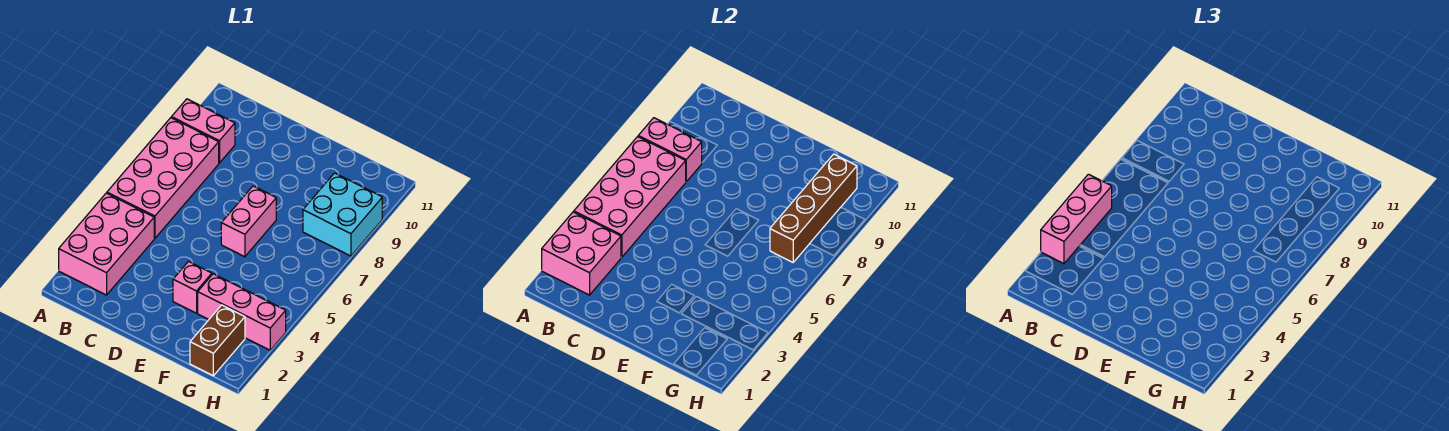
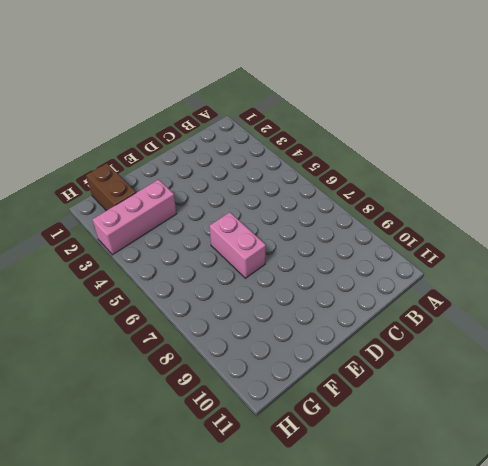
none -> pink 2x3 brick [59,193,154,295]
none -> pink 2x4 brick [107,118,219,238]
none -> pink 1x2 brick [171,99,235,163]

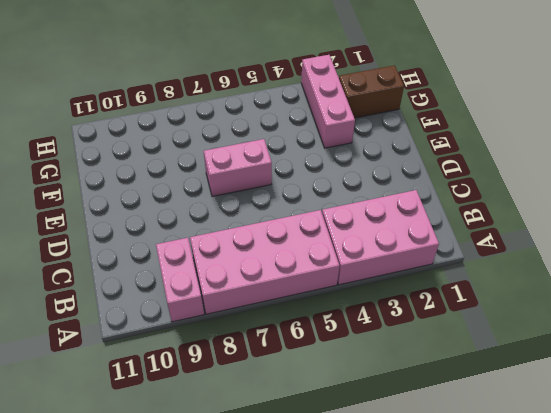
none -> pink 1x1 brick [173,261,212,313]
none -> cyan 2x2 brick [303,173,382,256]
none -> pink 2x2 brick [542,212,621,295]

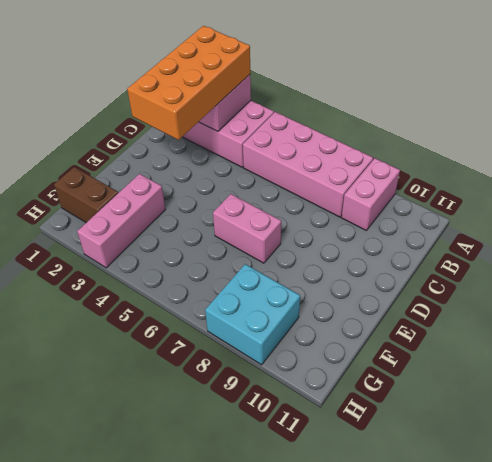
orange 2x4 brick [127,26,250,140] -> pink 1x3 brick [1041,174,1112,264]
none -> pink 1x1 brick [173,261,212,313]
none -> pink 2x4 brick [574,137,686,257]
none -> pink 1x2 brick [638,118,702,182]

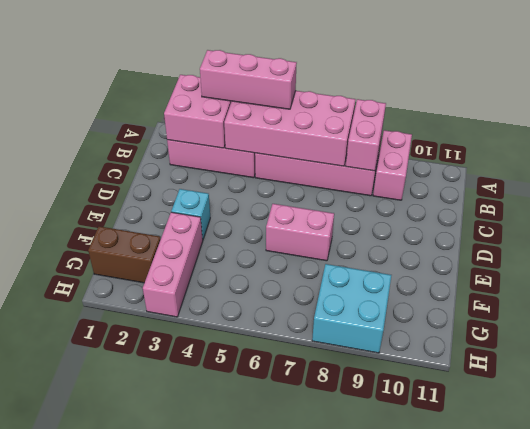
cyan 1x1 brick [171,189,210,239] -> pink 1x1 brick [173,261,212,313]
none -> brown 1x4 brick [770,154,857,262]

